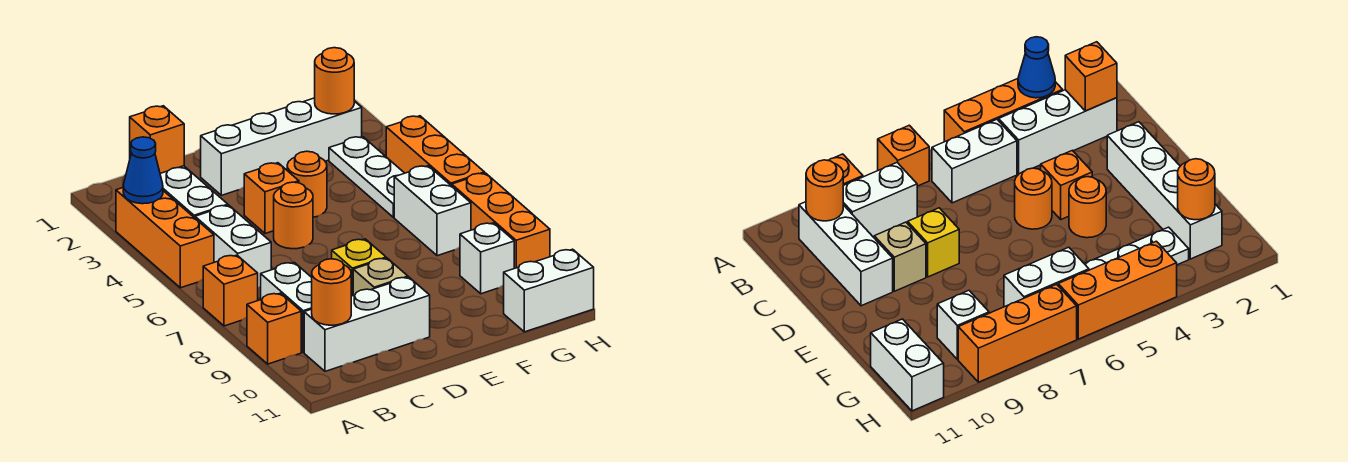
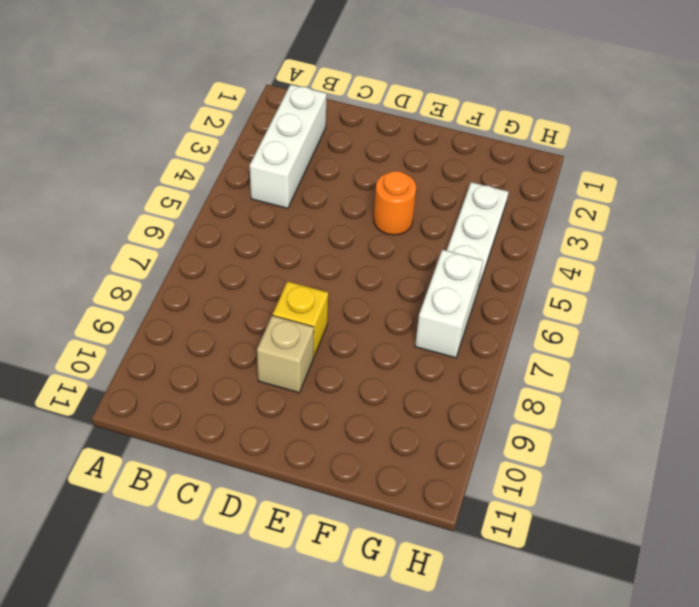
none -> orange 1x3 brick [116,188,214,288]
none -> orange 1x1 brick [203,255,258,326]
none -> orange 1x1 brick [247,293,301,364]

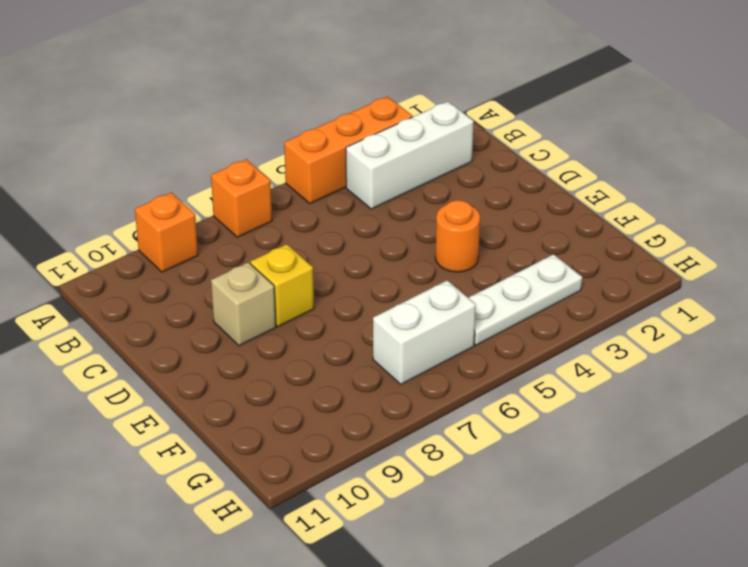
none -> white 1x2 brick [195,205,271,288]
none -> white 1x2 brick [261,263,312,352]
none -> white 1x3 brick [304,277,430,371]

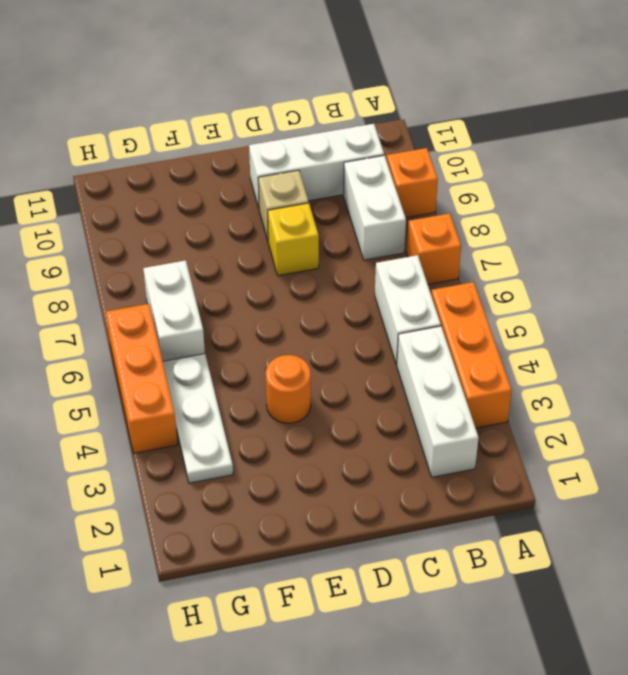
none -> white 1x4 brick [201,98,362,195]
none -> orange 1x1 brick [244,163,299,234]
none -> orange 1x1 round brick [274,182,313,249]

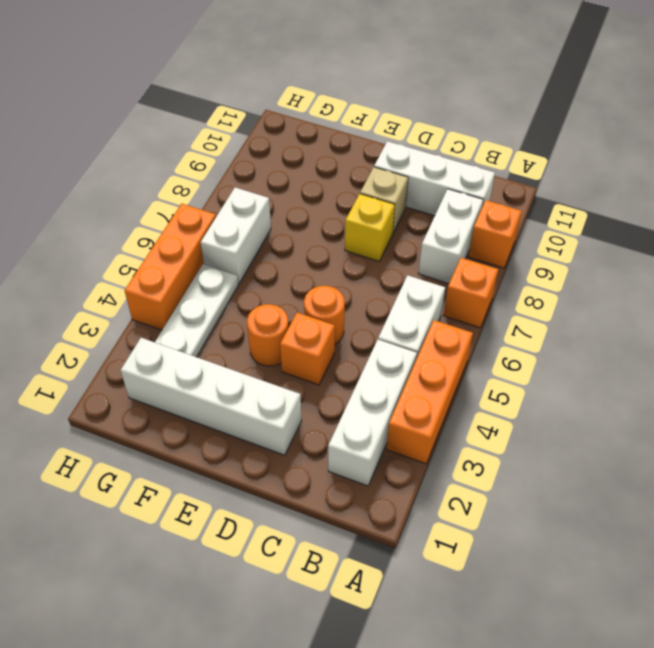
none -> white 1x1 brick [460,223,514,294]
none -> white 1x2 brick [504,249,594,332]
none -> orange 1x3 brick [452,173,550,268]

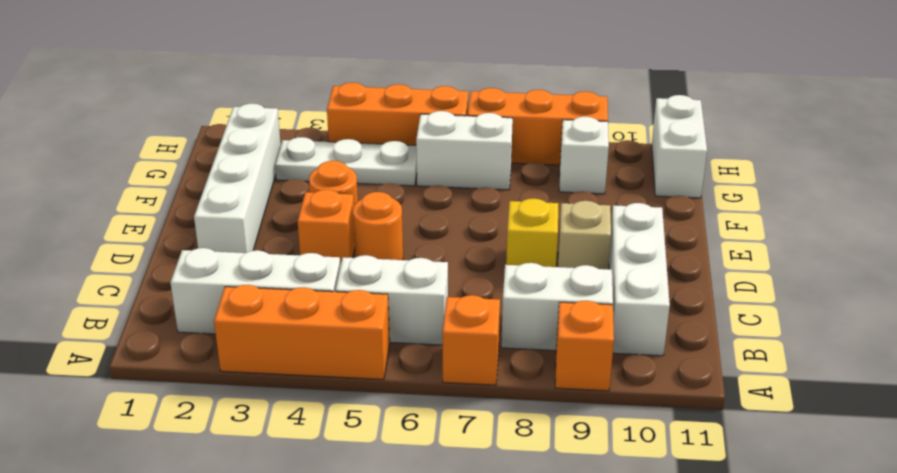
none -> blue 1x1 cone [123,137,163,204]
none -> orange 1x1 brick [130,106,184,173]
none -> orange 1x1 round brick [312,259,351,325]

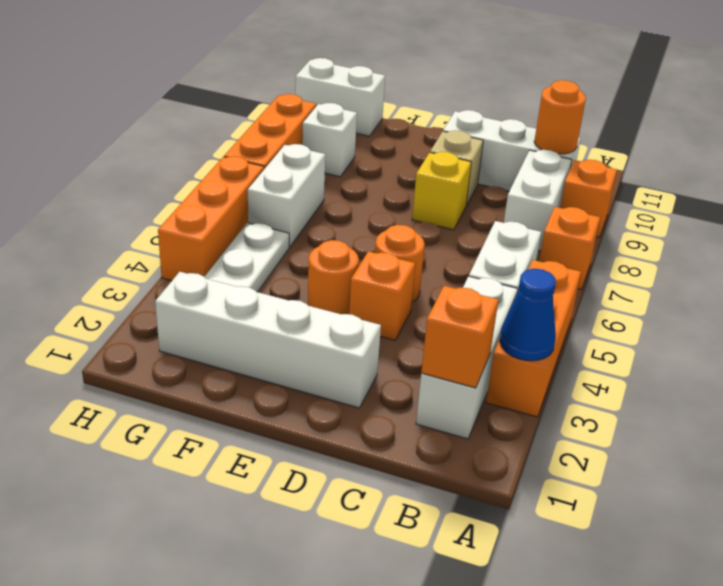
none -> orange 1x1 round brick [315,48,354,114]

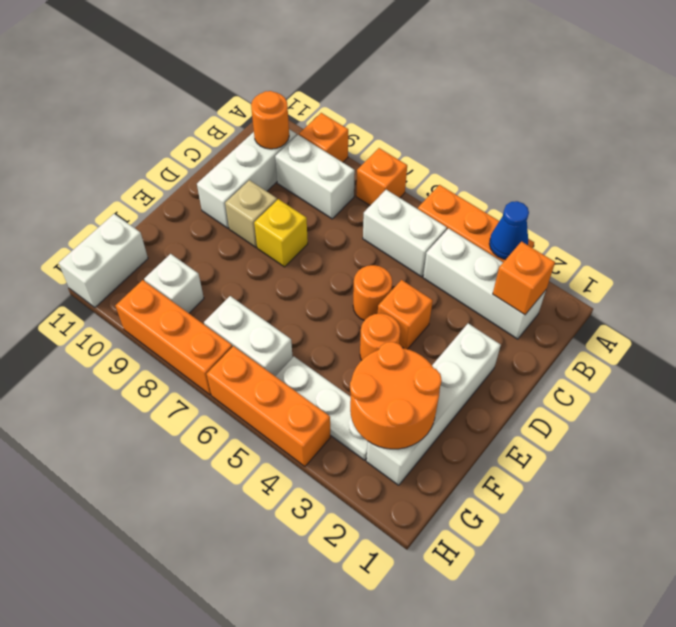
orange 2x2 round brick [350,342,442,449] -> orange 1x1 round brick [315,48,354,114]

